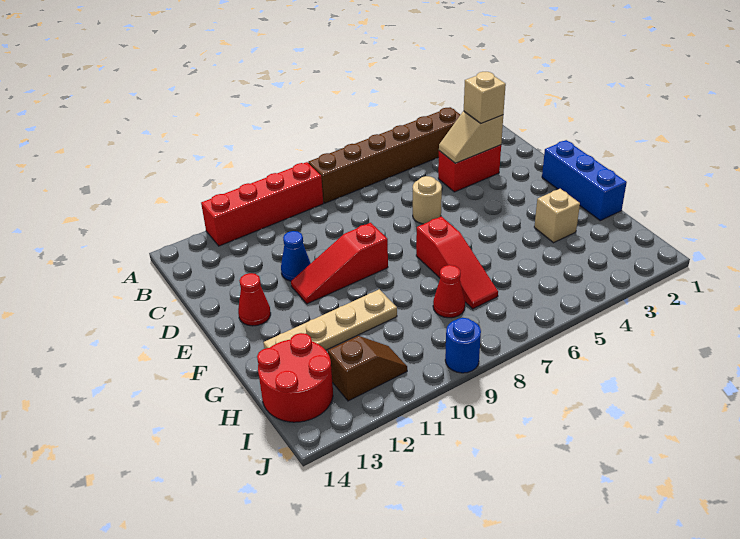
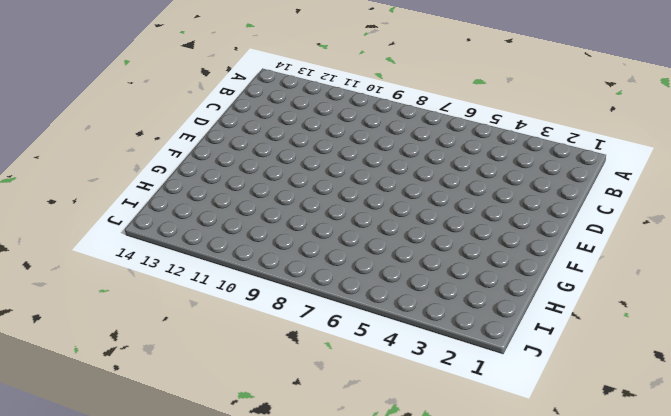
none -> brown 1x6 brick [308,107,460,203]
none -> red 1x4 brick [201,162,323,246]
none -> red 1x2 brick [438,145,501,192]

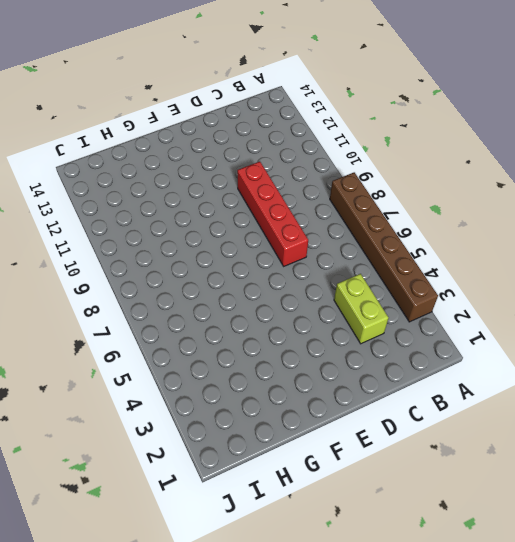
lime 1x2 brick [334,274,389,344] -> red 1x2 brick [438,145,501,192]
red 1x4 brick [237,162,308,266] -> red 1x4 brick moved to [201,162,323,246]
none -> tan 1x1 round brick [413,176,442,224]
none -> blue 1x1 cone [281,231,311,281]
none -> blue 1x3 brick [542,140,627,221]

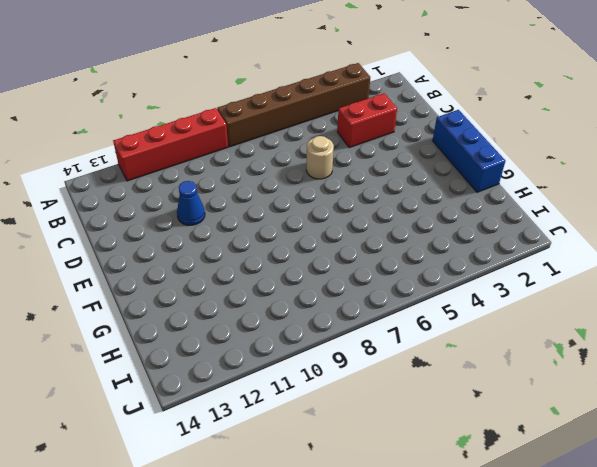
none -> red 1x3 slope [291,223,388,304]
none -> red 1x1 cone [238,273,271,326]
none -> red 1x3 slope [416,216,498,309]

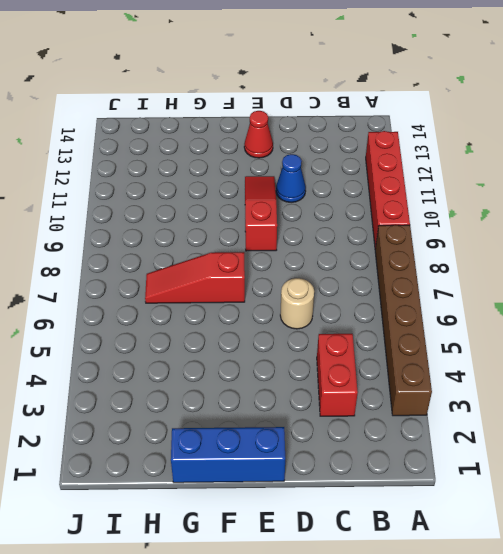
none -> tan 1x1 brick [534,189,580,243]
none -> tan 1x4 plate [264,289,397,350]
none -> red 1x1 cone [433,265,465,318]

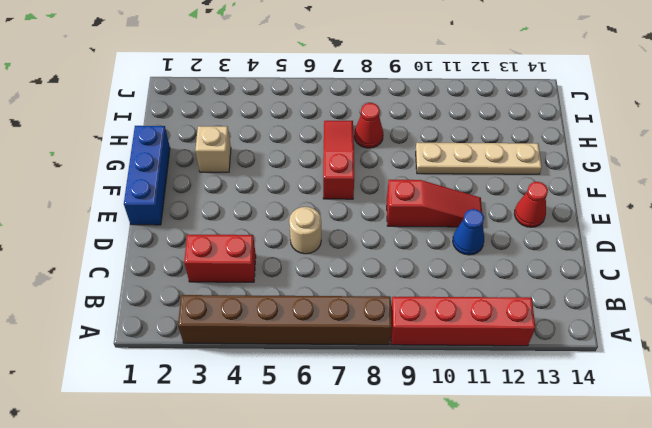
none -> red 2x2 round brick [257,333,333,422]
none -> brown 1x2 slope [328,336,407,401]
none -> blue 1x1 round brick [445,318,481,373]

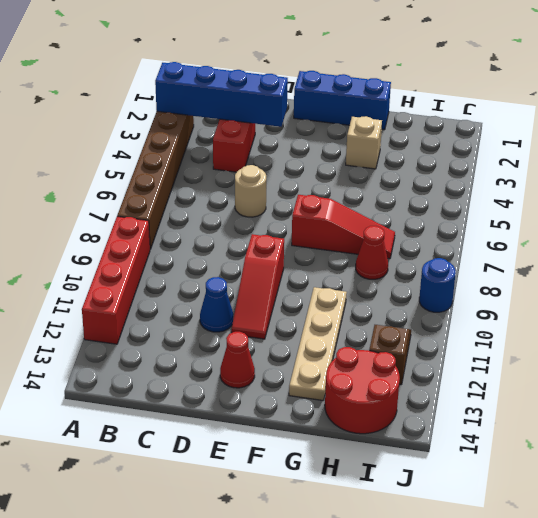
blue 1x4 brick [155,62,288,127] -> tan 1x2 slope [439,111,503,163]
none -> tan 1x1 brick [464,72,506,123]

